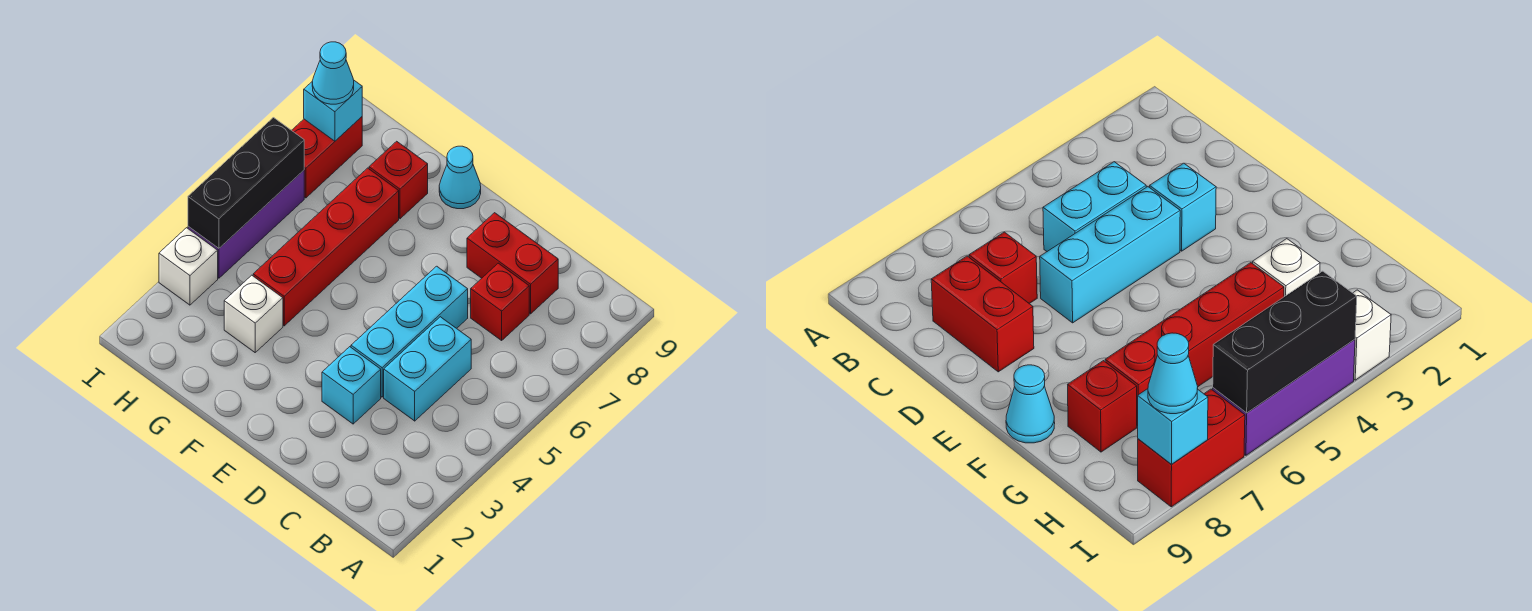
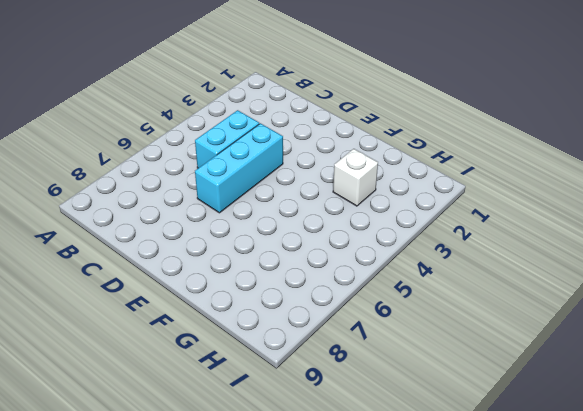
none -> red 1x1 brick [471,263,529,340]
none -> red 1x2 brick [467,213,558,314]
none -> cyan 1x1 brick [322,347,381,424]

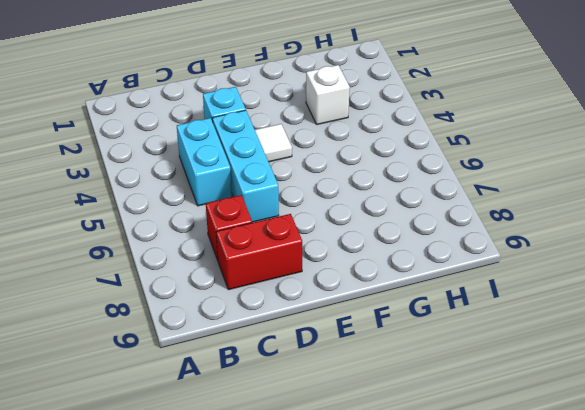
white 1x1 tile [255,124,292,162] -> none
none -> cyan 1x1 cone [439,146,481,209]
none -> red 1x4 brick [253,168,399,326]
none -> red 1x1 brick [369,141,428,219]

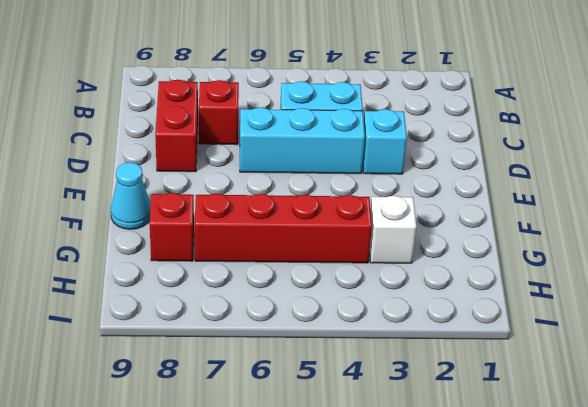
none -> white 1x1 brick [159,228,218,305]
none -> purple 1x3 brick [188,170,304,278]
none -> red 1x2 brick [292,117,362,198]

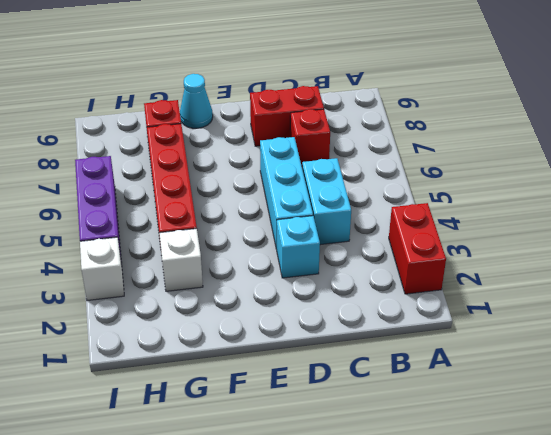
red 1x2 brick [389,203,446,294] -> red 1x2 brick moved to [292,117,362,198]
none -> black 1x3 brick [188,118,304,248]
none -> cyan 1x1 brick [304,81,362,141]
none -> cyan 1x1 cone [312,42,354,104]

